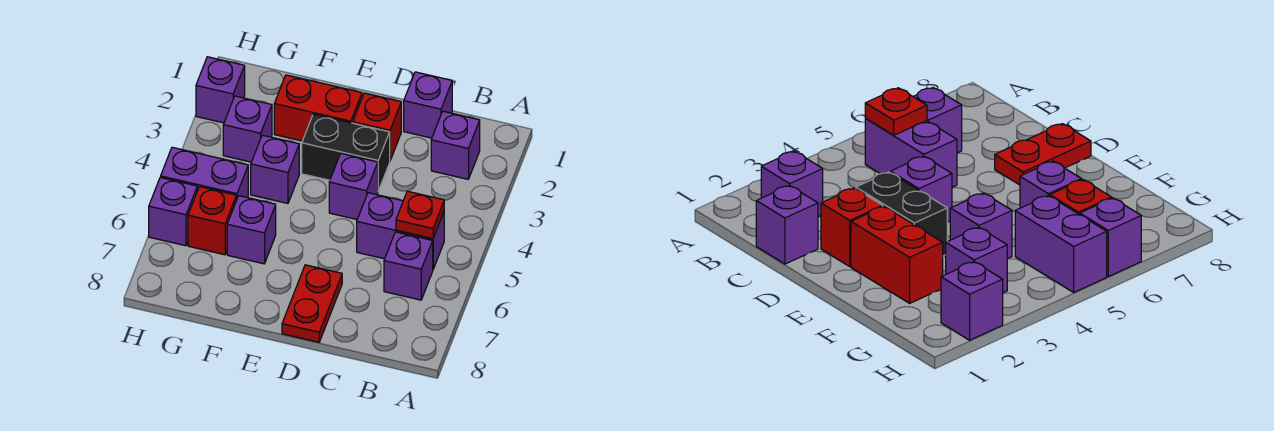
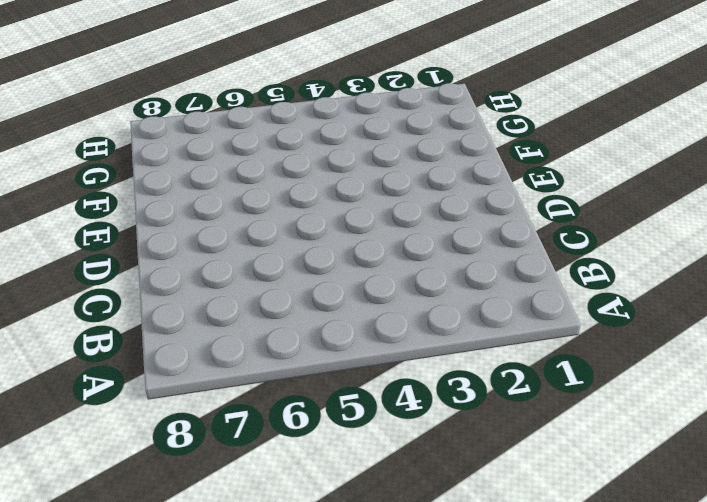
none -> purple 1x1 brick [431,111,480,179]
none -> purple 1x2 brick [357,193,444,269]
none -> purple 1x1 brick [384,232,433,300]

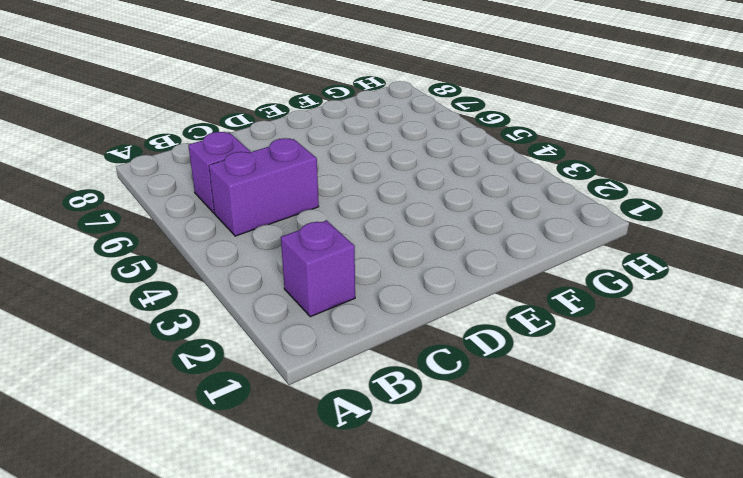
none -> purple 1x1 brick [404,72,452,138]
none -> red 1x1 brick [353,93,401,160]
none -> black 1x2 brick [302,114,390,191]

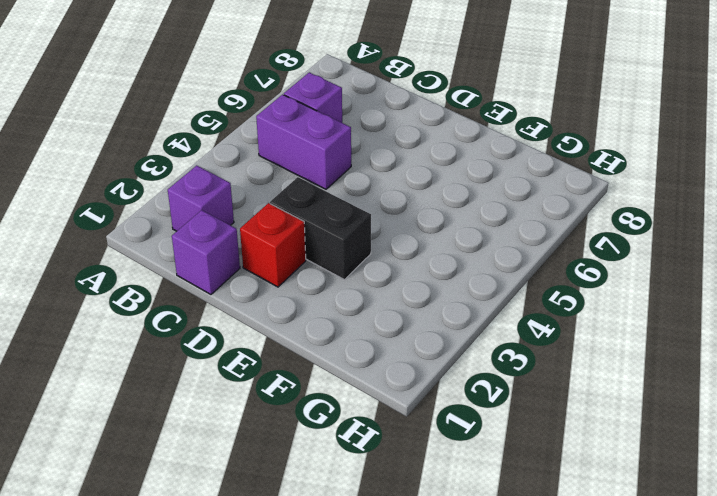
none -> purple 1x1 brick [329,154,378,219]
none -> red 1x2 plate [282,265,342,342]
none -> red 1x2 brick [274,75,362,141]

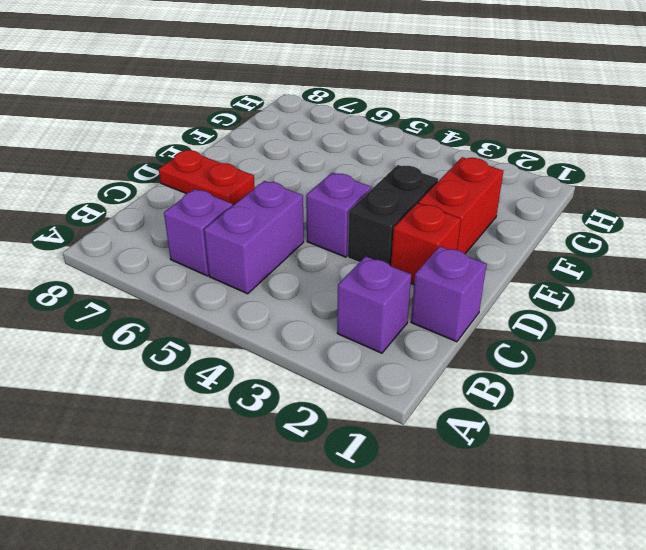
none -> purple 1x1 brick [251,135,299,203]
none -> purple 1x1 brick [227,196,276,264]
none -> purple 1x1 brick [223,96,272,162]

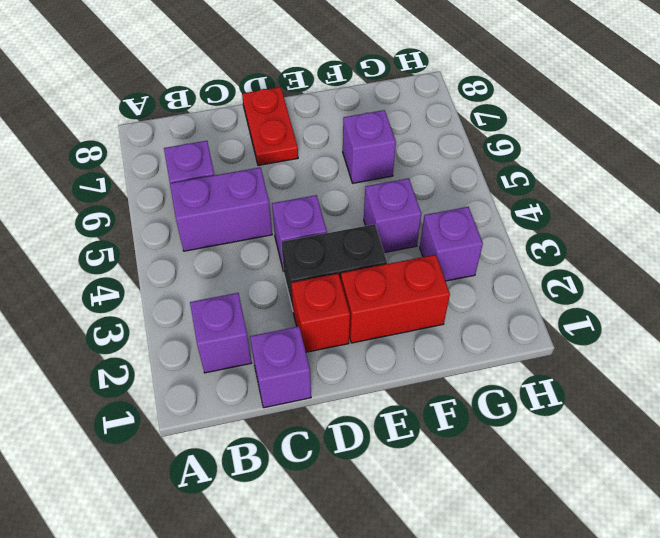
none -> purple 1x2 brick [161,147,248,198]
none -> red 1x1 brick [188,187,237,255]
none -> purple 1x1 brick [196,57,245,123]

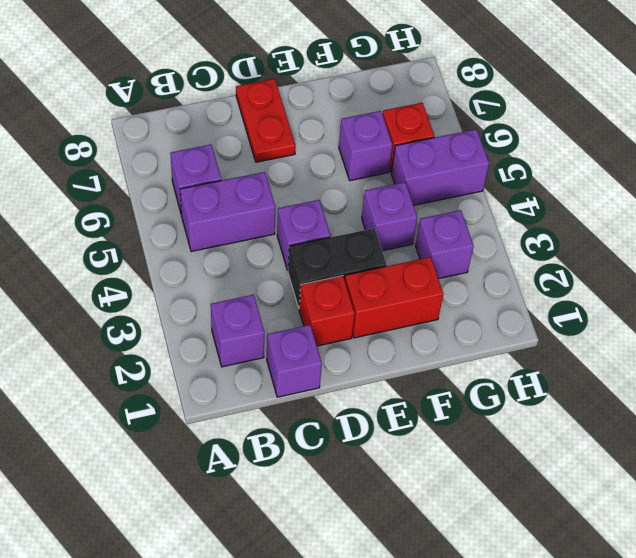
none -> purple 1x1 brick [196,57,245,123]
none -> purple 1x1 brick [149,177,197,246]
none -> red 1x1 plate [396,191,444,239]

